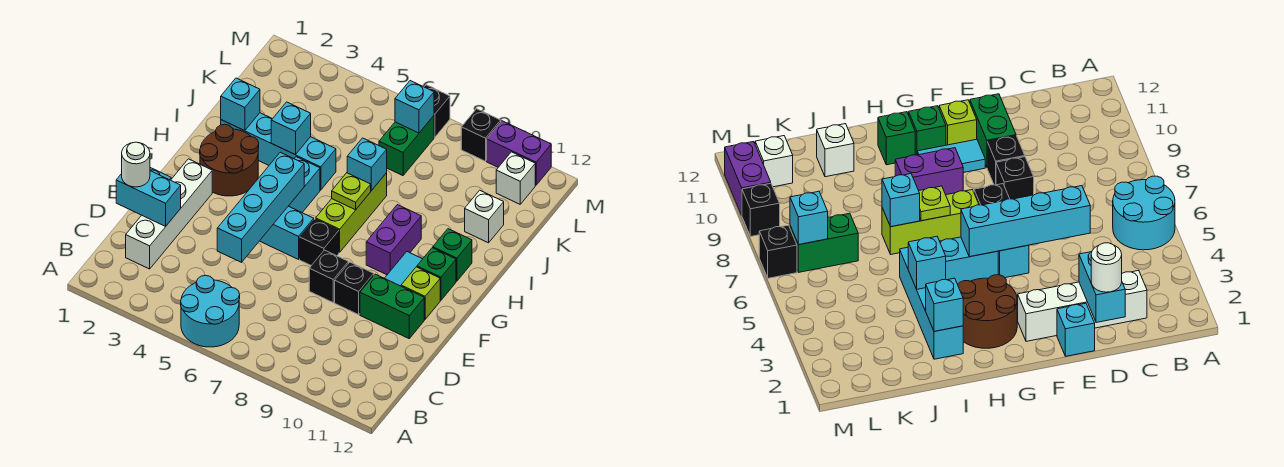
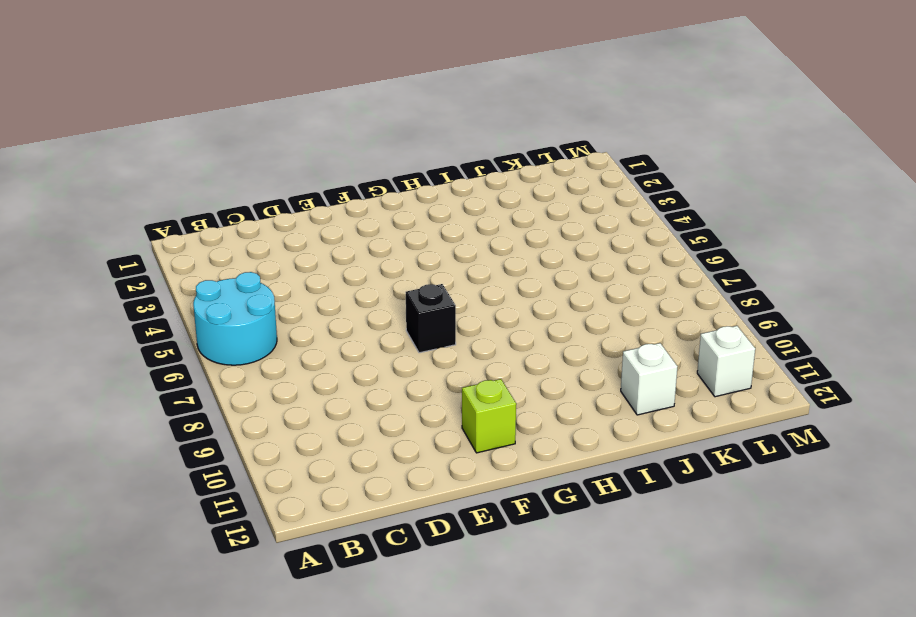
none -> white 1x4 brick [126,159,212,269]
none -> cyan 1x1 brick [1057,303,1095,356]
none -> black 1x1 brick [309,250,348,302]
none -> black 1x1 brick [335,262,374,315]

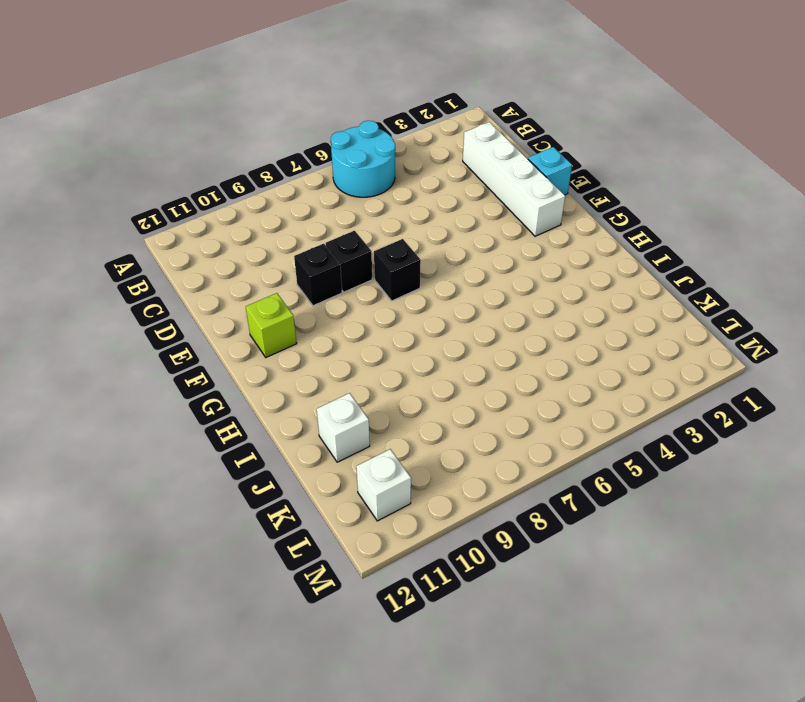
none -> green 1x2 brick [360,274,424,338]
none -> cyan 1x2 brick [260,206,314,259]
none -> cyan 1x2 tile [385,252,422,286]
none -> brown 2x2 round brick [200,124,259,196]

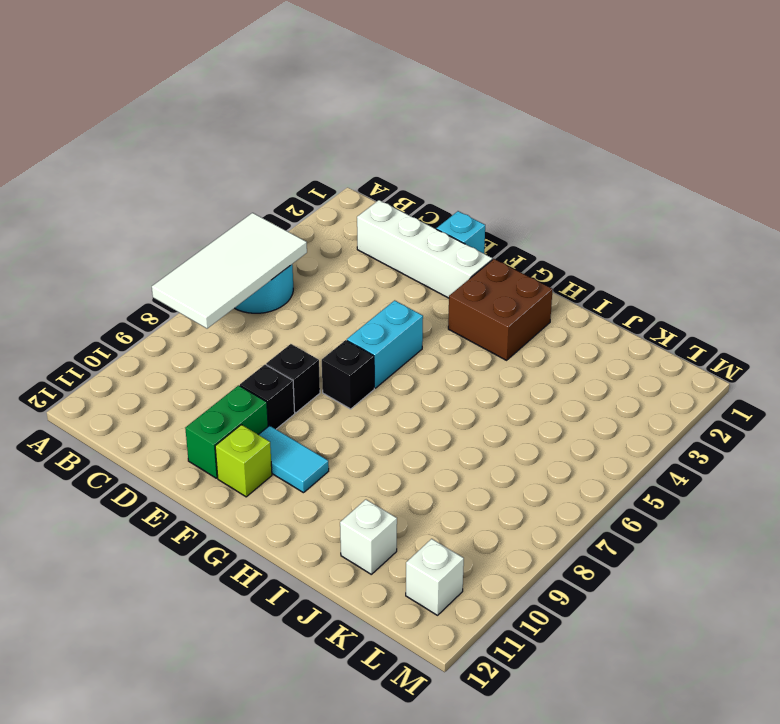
white 2x4 tile [152,213,307,329] -> none
brown 2x2 brick [448,259,553,360] -> brown 2x2 round brick [200,124,259,196]
none -> cyan 1x2 brick [289,157,320,212]
none -> lime 1x3 brick [316,173,387,252]
none -> purple 1x2 brick [366,205,421,275]
none -> green 1x1 brick [417,248,456,300]

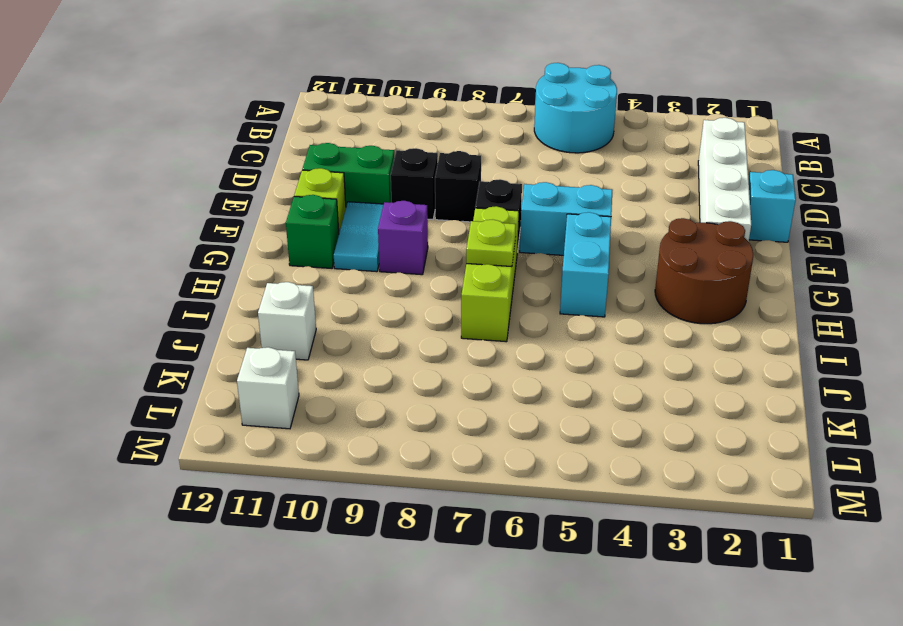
purple 1x1 brick [378,201,428,275] -> purple 1x2 brick [366,205,421,275]
none -> green 1x1 brick [433,229,472,281]
none -> cyan 1x4 brick [221,113,336,190]
none -> green 1x2 brick [379,116,434,176]
none -> black 1x1 brick [424,85,450,137]

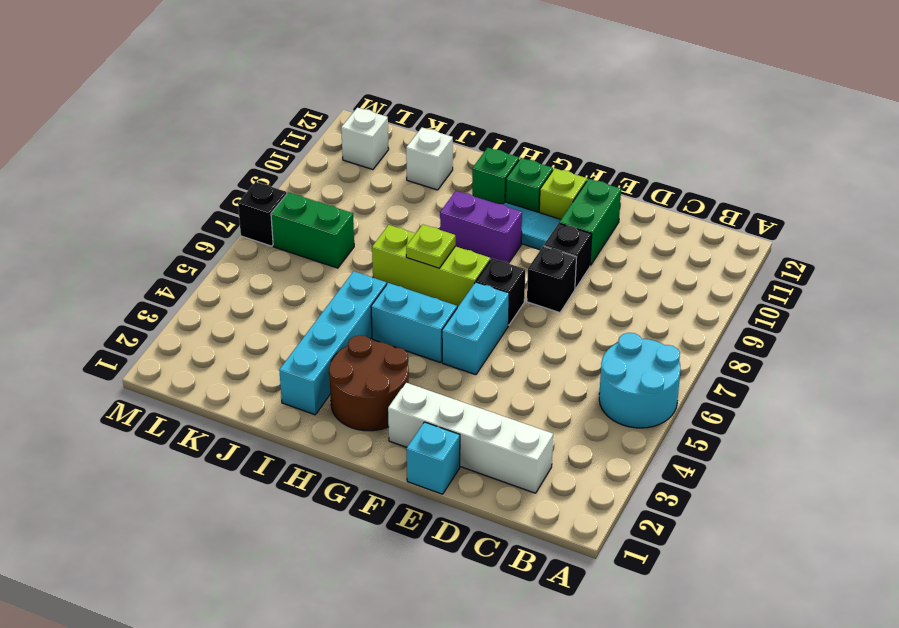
none -> black 1x1 brick [461,109,501,161]
none -> purple 1x2 brick [487,121,551,185]
none -> cyan 1x2 brick [116,171,181,226]
none -> cyan 1x4 brick [217,152,304,262]

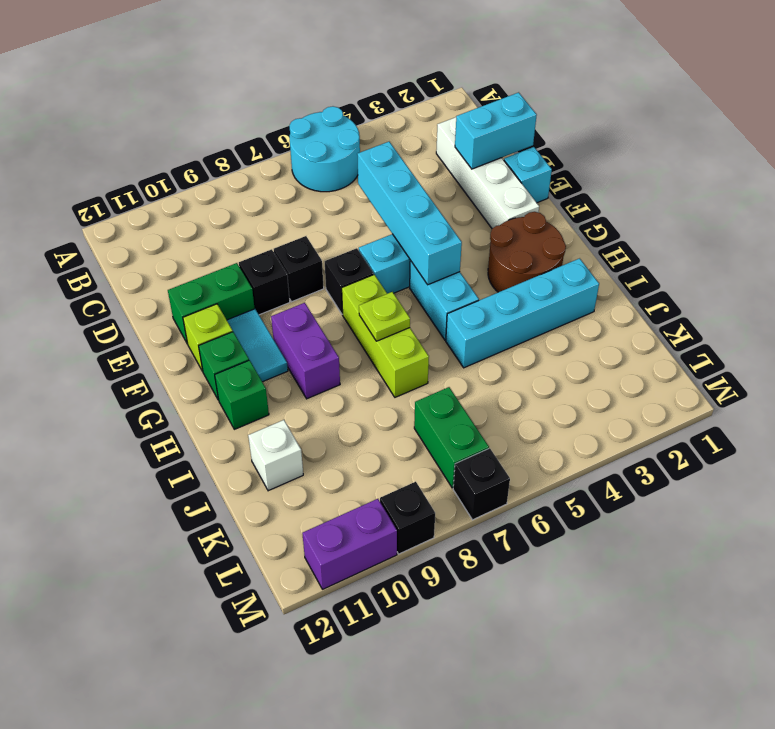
none -> white 1x1 brick [496,152,535,204]
none -> cyan 1x1 brick [221,78,260,131]
none -> cyan 1x1 brick [271,102,311,155]
none -> cyan 1x1 brick [347,138,387,191]

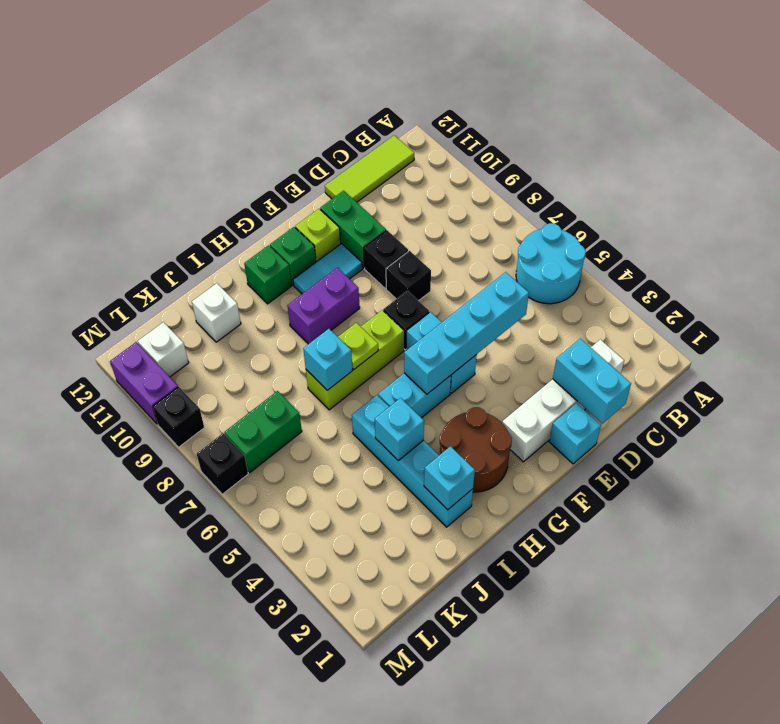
lime 1x3 tile [325,135,414,202] -> none
none -> cyan 1x1 brick [395,81,434,133]
none -> white 1x1 round brick [122,142,150,187]

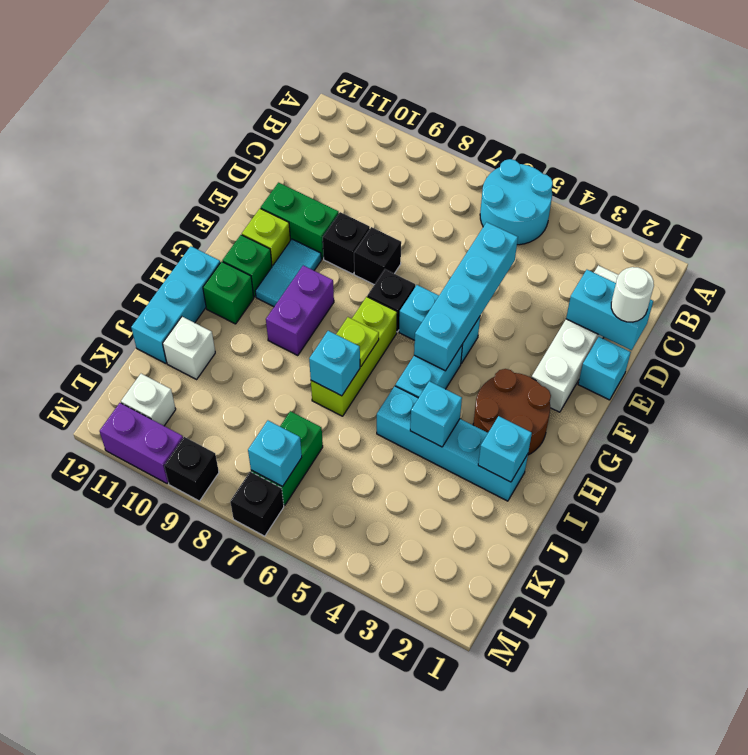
cyan 1x3 brick [131,246,220,363] -> none

